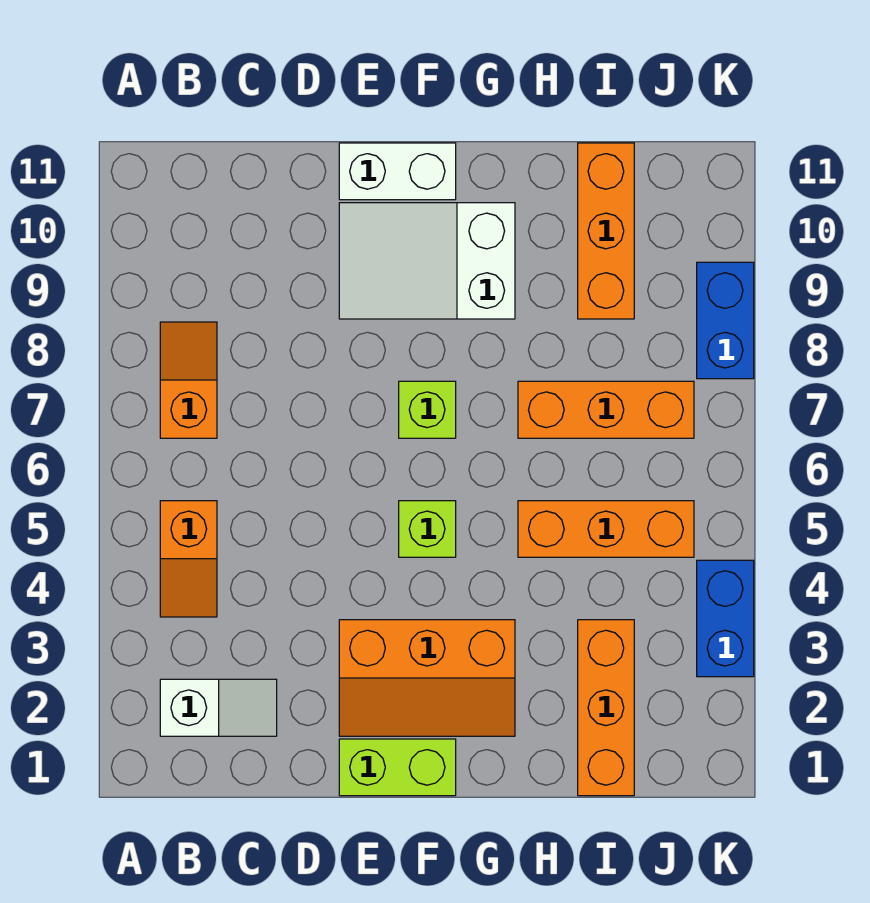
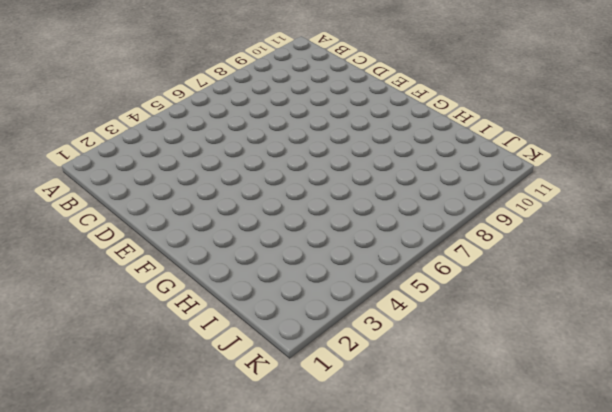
none -> white 1x2 slope [160,679,277,736]
none -> orange 1x2 slope [160,501,217,617]
none -> orange 1x2 slope [160,322,217,438]

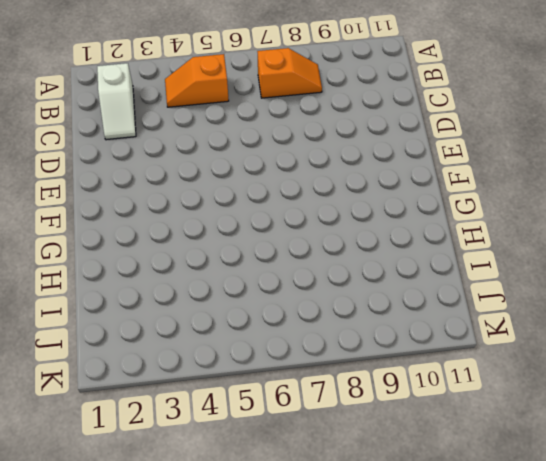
none -> lime 1x2 brick [339,739,456,796]
none -> orange 2x3 slope [339,620,515,736]
none -> white 2x3 slope [339,203,515,319]

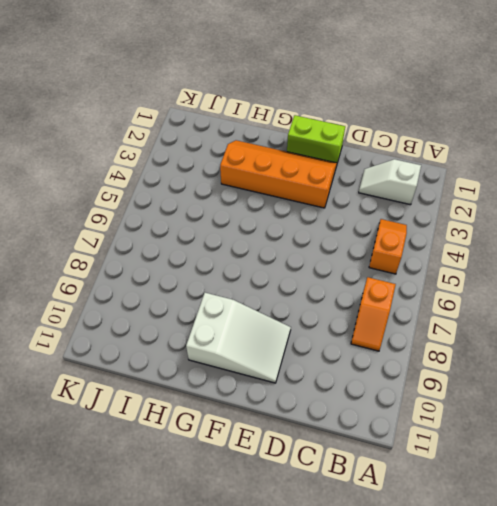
orange 2x4 slope [220,140,337,208] -> orange 2x3 slope [339,620,515,736]
none -> white 1x2 brick [339,143,456,200]
none -> lime 1x1 brick [399,501,456,557]
none -> lime 1x1 brick [399,381,456,438]

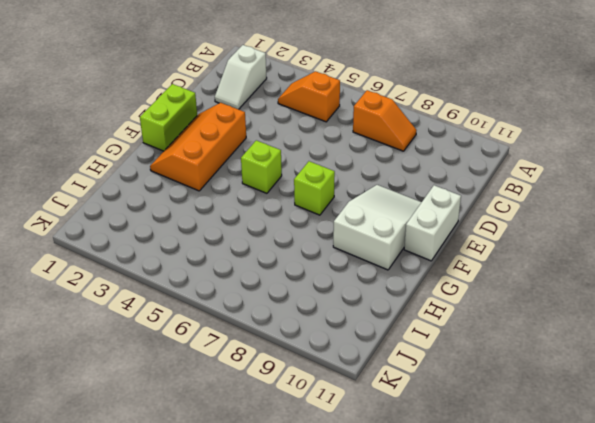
none -> orange 1x3 brick [518,501,694,557]
none -> orange 1x3 brick [518,381,694,438]
none -> orange 1x3 brick [578,620,634,796]

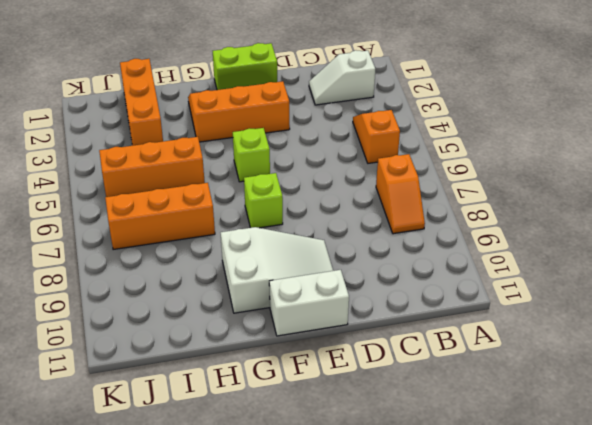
none -> orange 1x3 brick [578,143,634,319]
none -> blue 1x2 brick [697,560,754,677]
none -> blue 1x2 brick [697,262,754,379]

